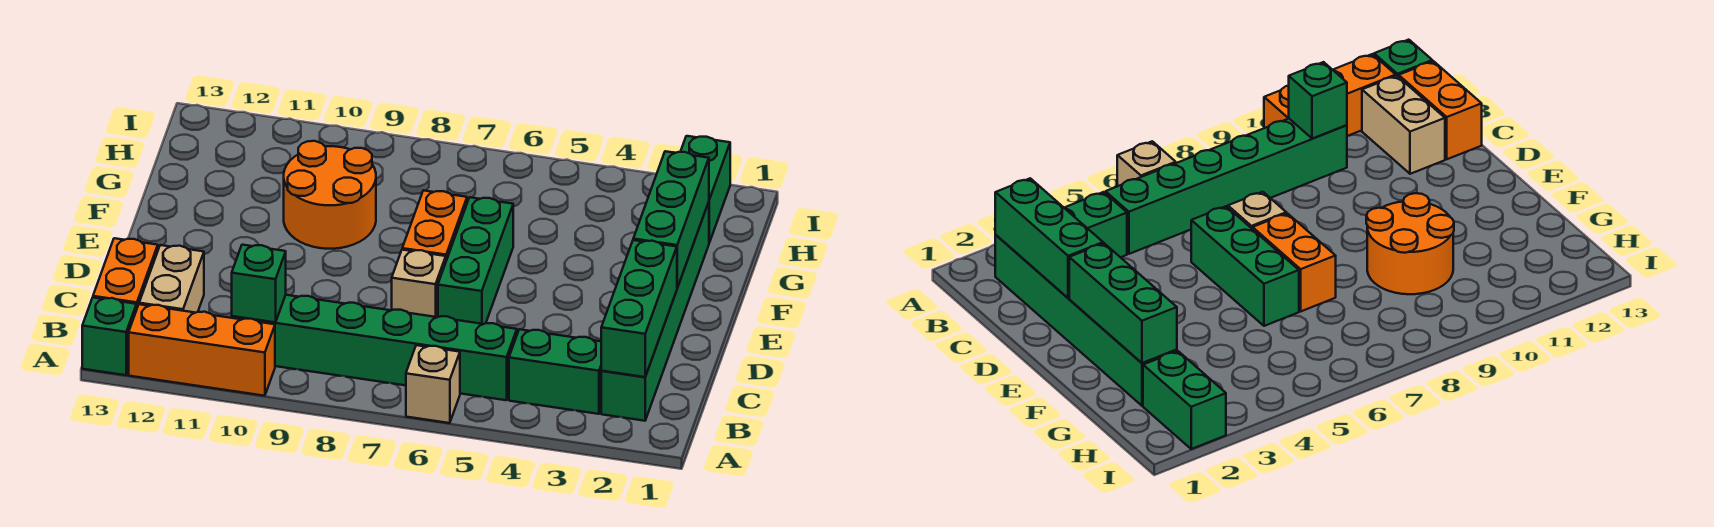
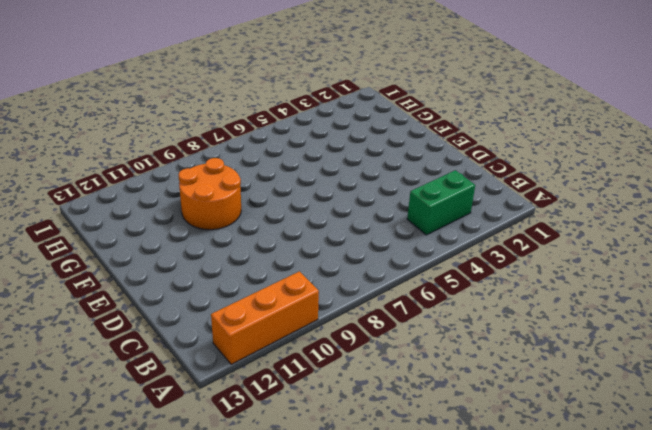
none -> tan 1x1 brick [406,345,460,423]
none -> green 1x1 brick [82,298,136,375]
none -> green 1x6 brick [601,202,709,421]

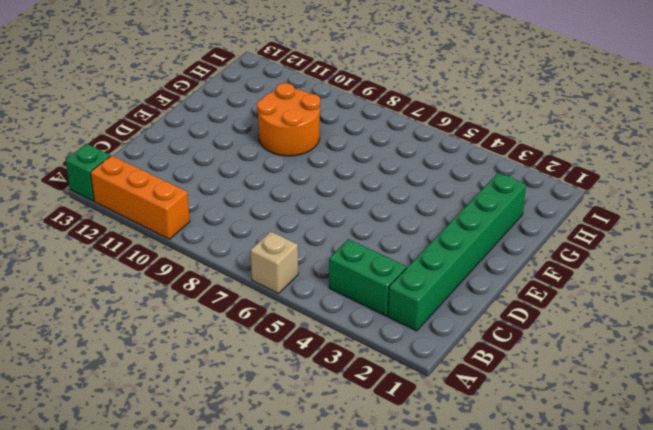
none -> green 1x6 brick [232,295,517,400]
none -> tan 1x2 brick [139,245,204,313]
none -> orange 1x2 brick [93,238,158,310]

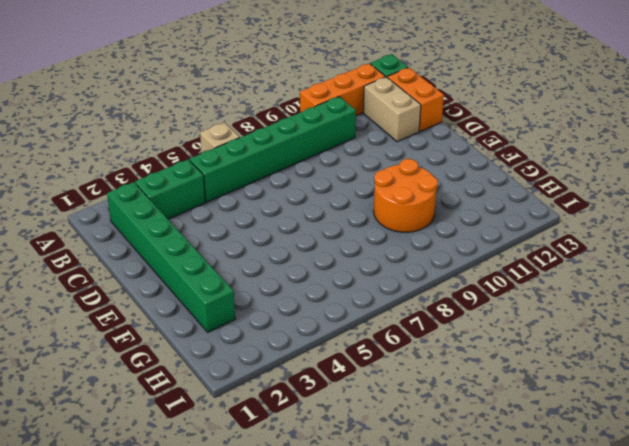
none -> green 1x3 brick [438,197,513,324]
none -> tan 1x1 brick [392,250,446,317]
none -> orange 1x2 brick [402,190,467,260]

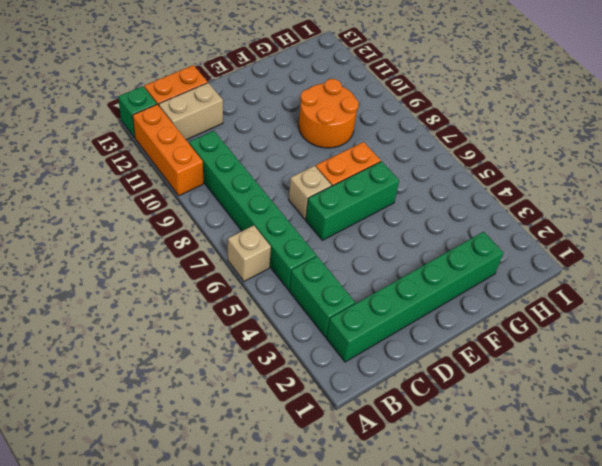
none -> green 1x2 brick [681,136,730,243]
none -> green 1x3 brick [601,240,677,377]
none -> green 1x1 brick [232,245,286,322]

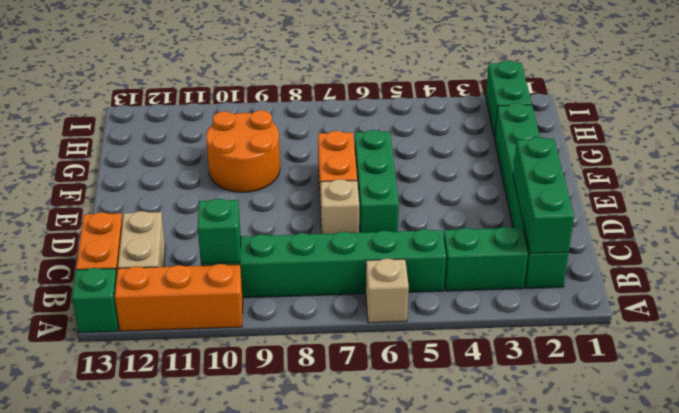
none -> green 1x3 brick [633,151,709,288]

